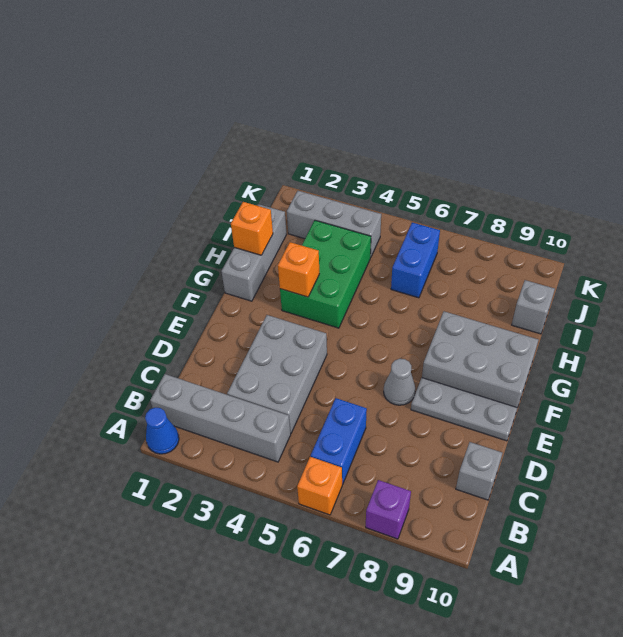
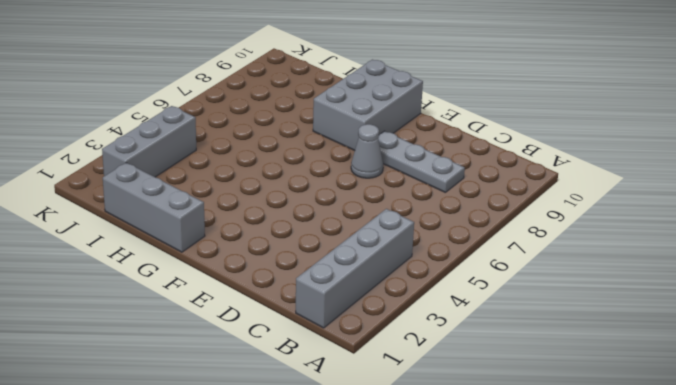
grey 1x3 plate [378,131,465,192] -> grey 1x3 plate turned to [411,378,517,441]
none -> blue 1x1 cone [145,408,179,454]
none -> orange 1x1 brick [297,457,343,515]
none -> purple 1x1 brick [366,480,411,539]

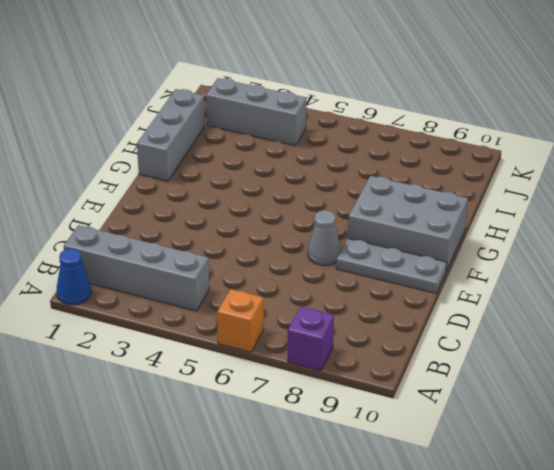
none -> blue 1x2 brick [311,398,367,484]
none -> grey 2x3 brick [227,315,327,433]
none -> grey 1x1 brick [456,442,502,500]

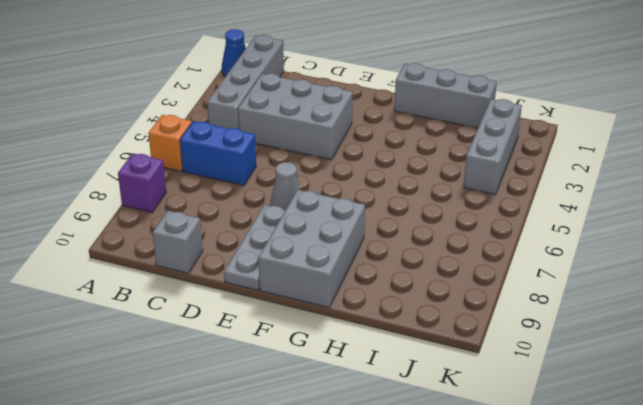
none -> green 2x3 brick [280,220,371,328]
none -> blue 1x2 brick [391,223,440,298]
none -> grey 1x1 brick [512,280,555,334]

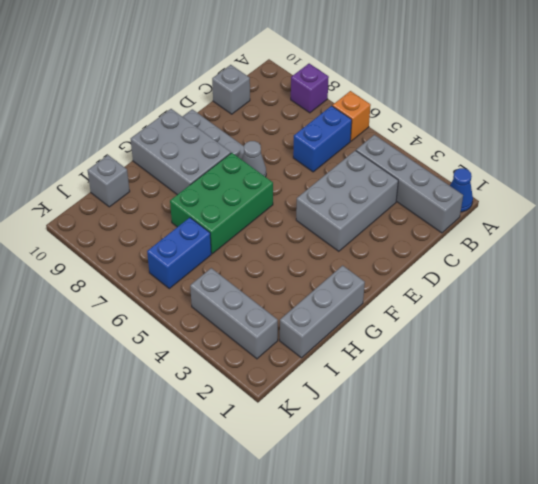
green 2x3 brick [170,153,273,254] -> green 2x3 brick moved to [280,220,371,328]
none -> orange 1x1 brick [278,242,319,297]
none -> orange 1x1 brick [231,202,273,255]

